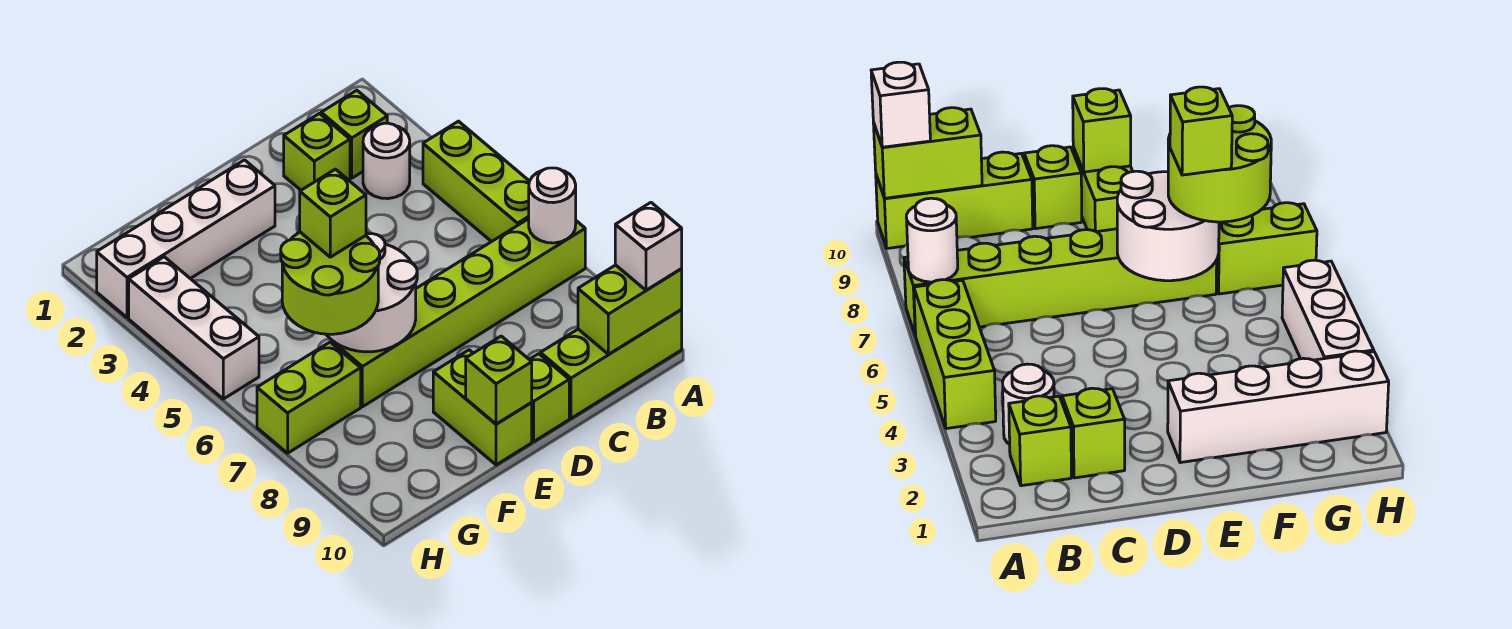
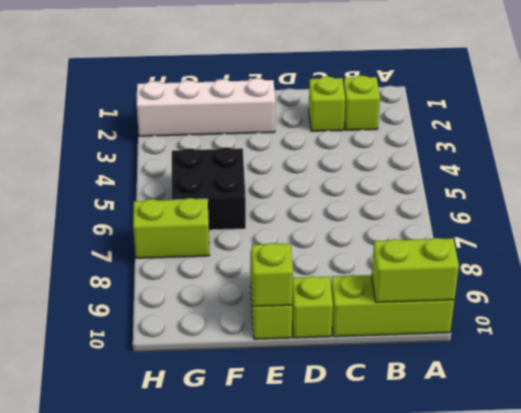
black 2x2 brick [172,147,246,230] -> none
none -> lime 1x3 brick [423,121,529,242]
none -> lime 1x6 brick [332,219,585,407]
none -> white 1x1 round brick [363,123,410,199]

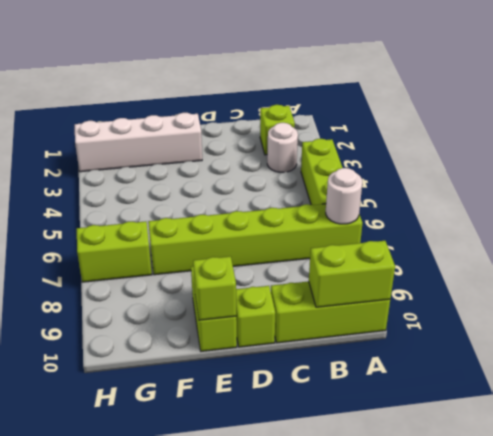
none -> lime 1x1 brick [284,114,350,190]
none -> white 1x3 brick [129,257,259,399]
none -> white 2x2 round brick [326,234,417,352]

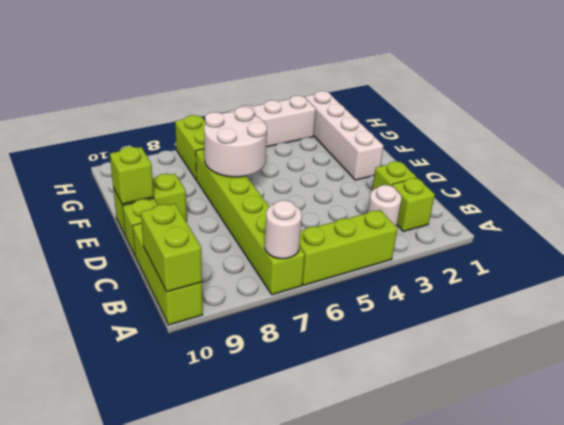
none -> white 1x1 brick [615,203,682,290]
none -> lime 2x2 round brick [281,232,380,334]
none -> lime 1x1 brick [300,169,366,257]

